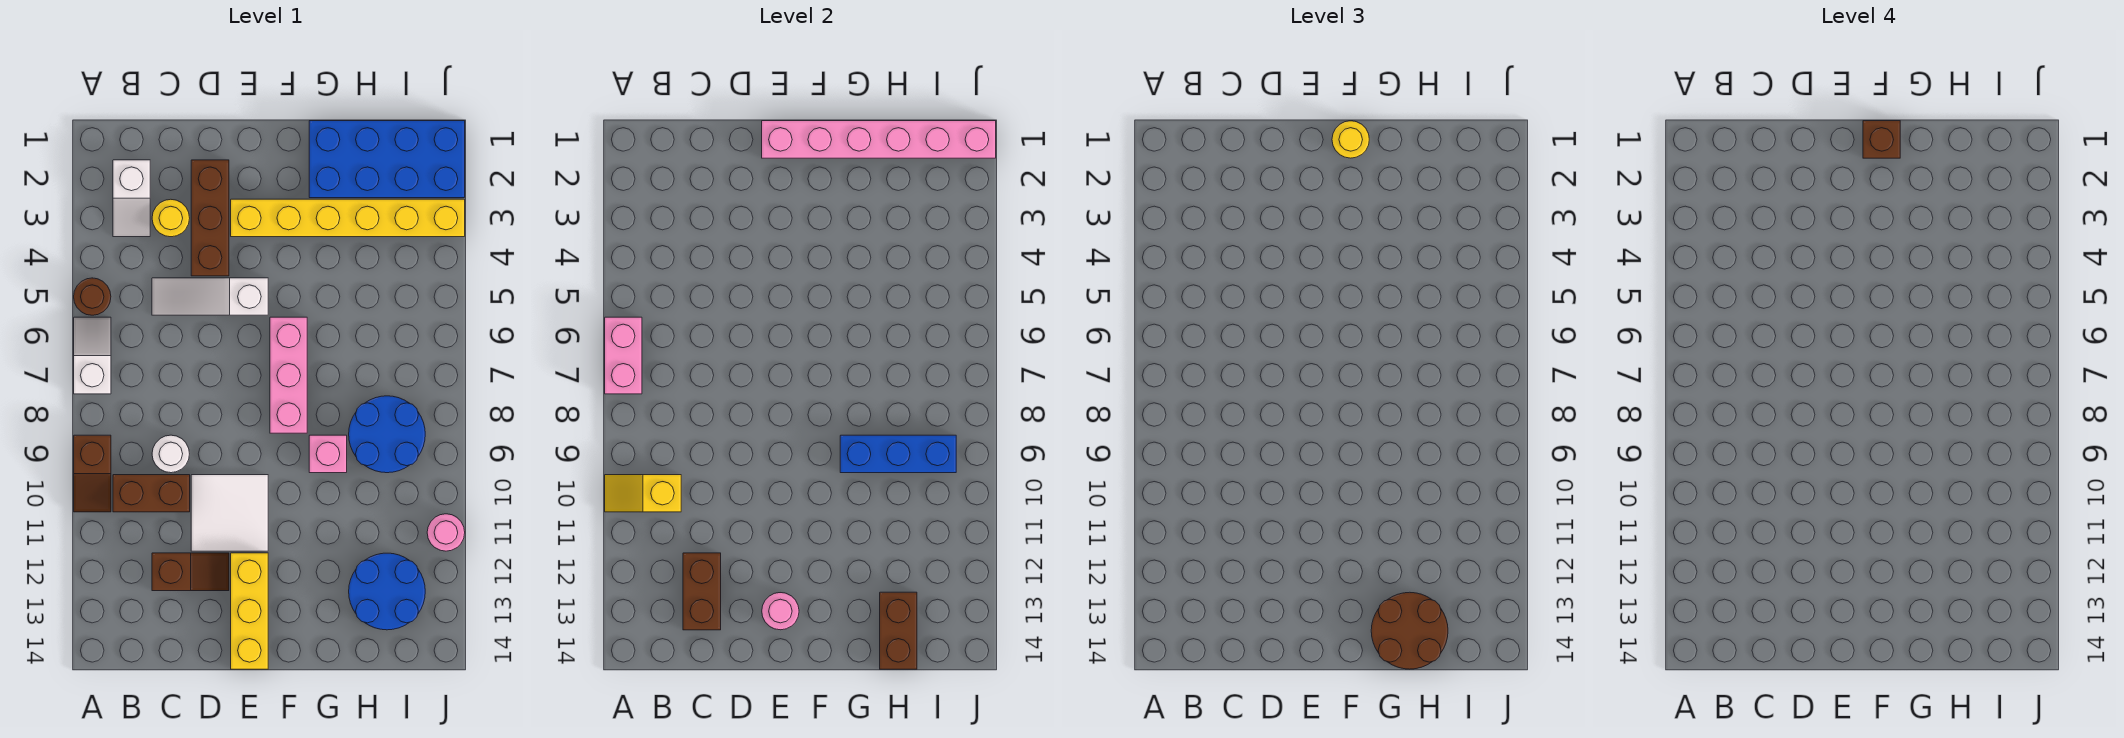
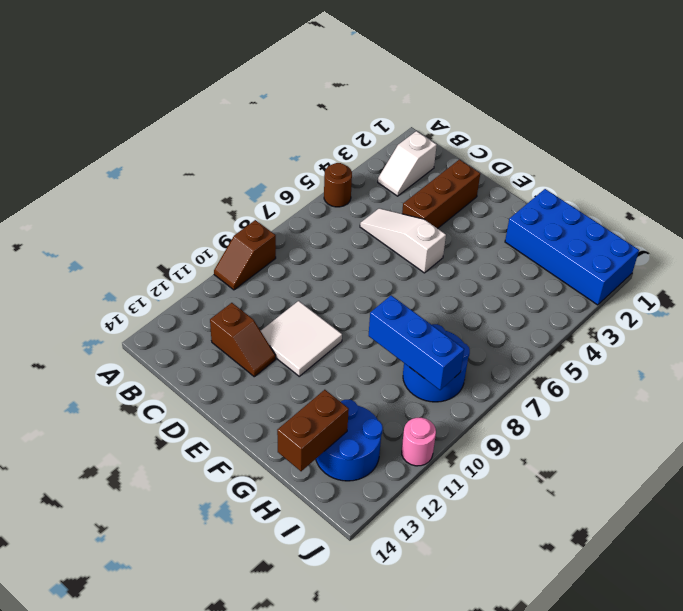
none -> white 1x2 slope [74,317,111,394]
none -> brown 1x2 brick [113,475,190,512]
none -> yellow 1x1 round brick [152,199,190,237]

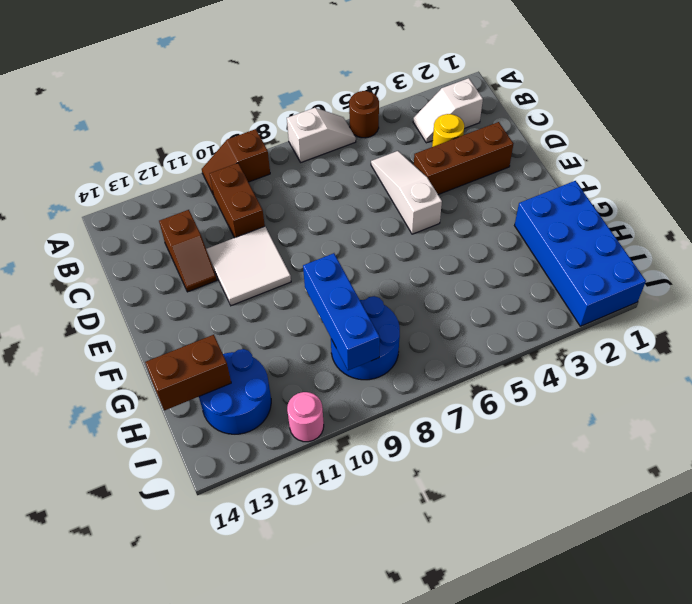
none -> white 1x1 round brick [152,435,189,473]
none -> yellow 1x6 brick [231,199,465,237]
none -> yellow 1x3 brick [231,553,268,669]

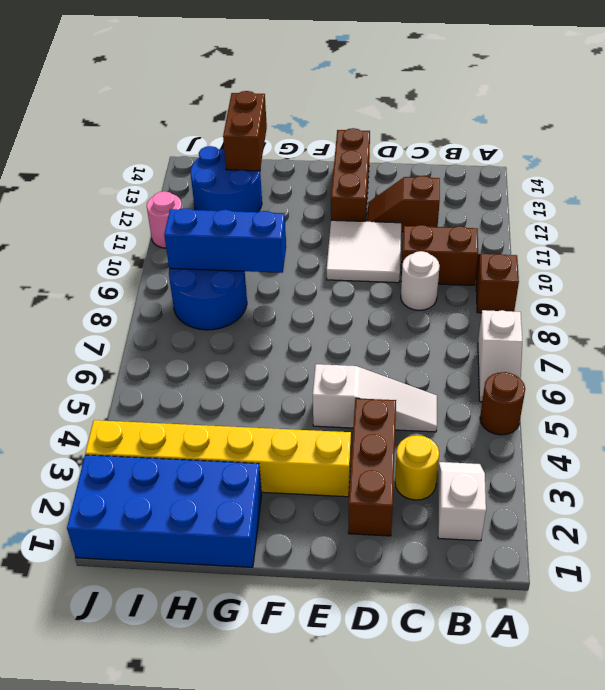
brown 1x3 brick [331,128,370,221] -> yellow 1x3 brick [231,553,268,669]
none -> pink 1x3 brick [270,317,307,433]
none -> pink 1x1 brick [309,435,347,473]
none -> pink 1x2 brick [605,317,642,394]

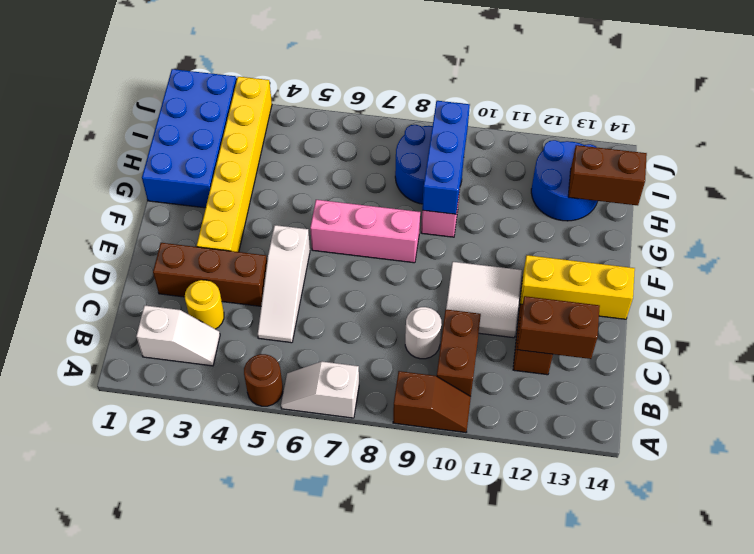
none -> pink 1x1 round brick [427,514,465,551]
none -> pink 1x2 brick [605,317,642,394]
none -> yellow 1x2 slope [605,475,681,512]

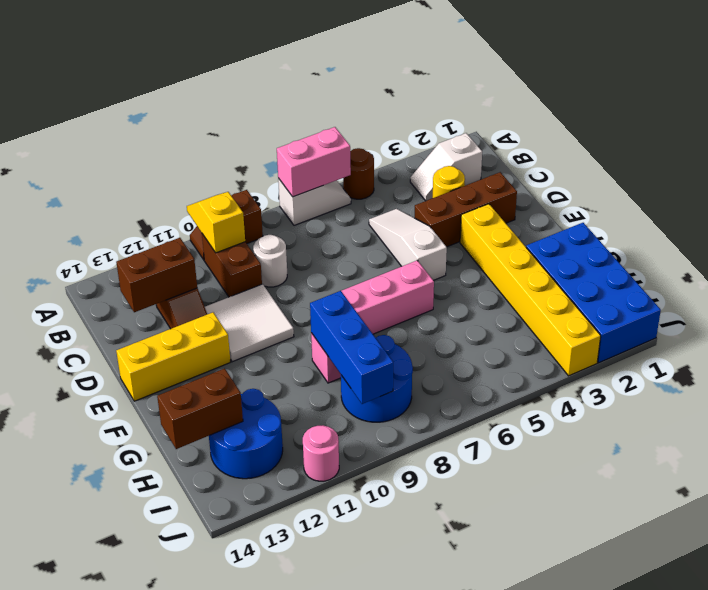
none -> pink 1x6 brick [762,121,996,158]
none -> pink 1x1 round brick [762,593,799,630]
none -> yellow 1x1 round brick [1332,121,1369,158]

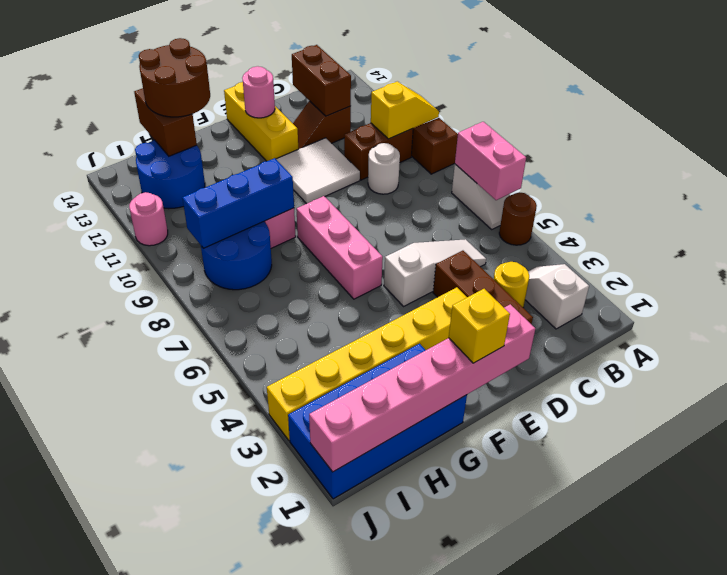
yellow 1x1 brick [449,289,510,363] -> yellow 1x1 round brick [1332,121,1369,158]
none -> brown 1x1 brick [1863,121,1900,158]

